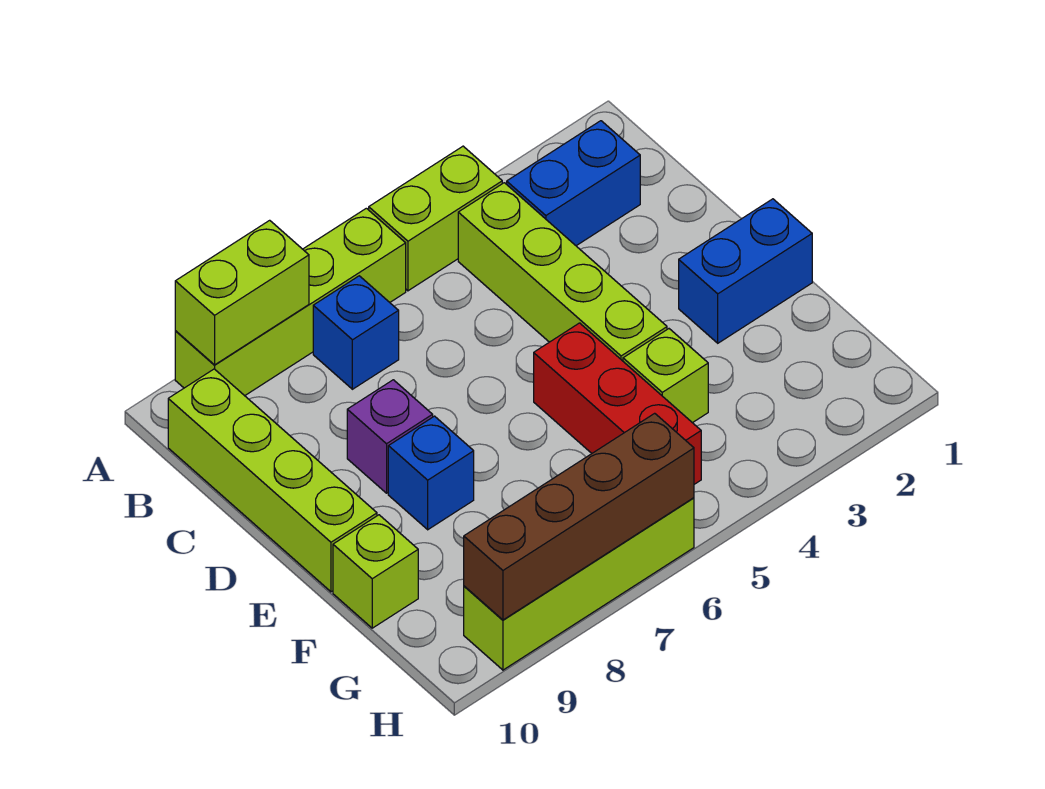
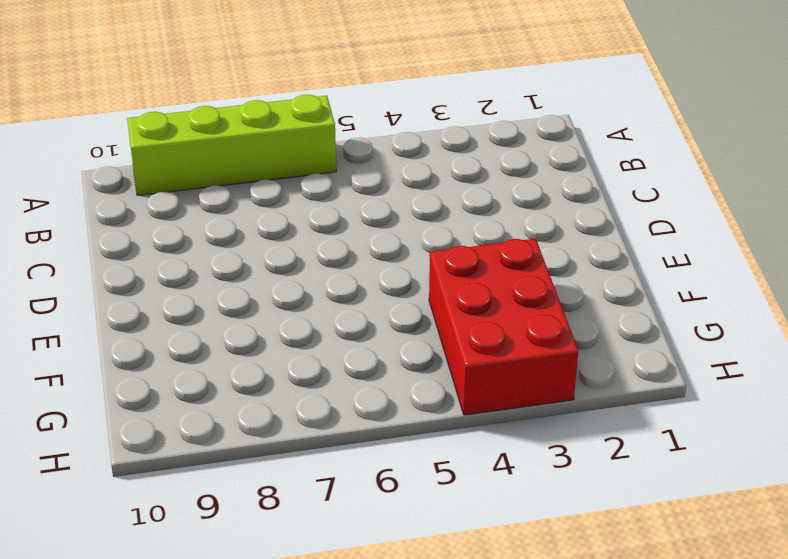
red 2x3 brick [429,239,578,415] -> lime 1x1 brick [623,329,708,423]
none -> lime 1x2 brick [369,146,502,291]
none -> blue 1x2 brick [507,121,640,246]
none -> lime 1x4 brick [458,183,667,361]

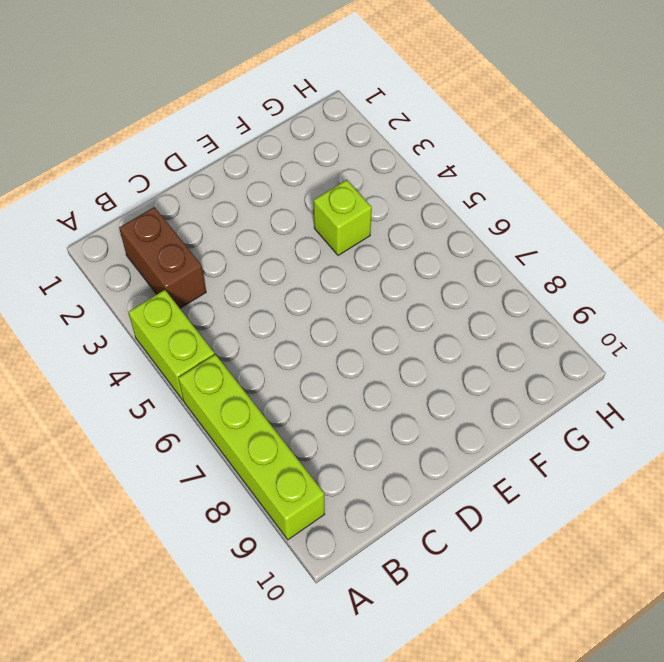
brown 1x2 brick [119,207,206,308] -> blue 1x2 brick [507,121,640,246]
none -> lime 1x4 brick [458,183,667,361]
none -> blue 1x1 brick [313,276,399,389]
none -> lime 1x4 brick [168,369,377,592]

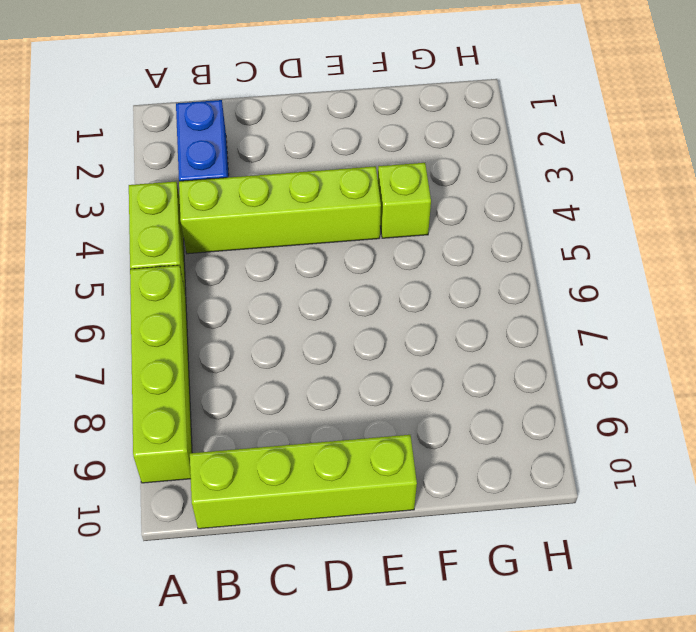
none -> blue 1x1 brick [313,276,399,389]
none -> purple 1x1 brick [347,380,433,493]
none -> blue 1x2 brick [679,199,812,343]

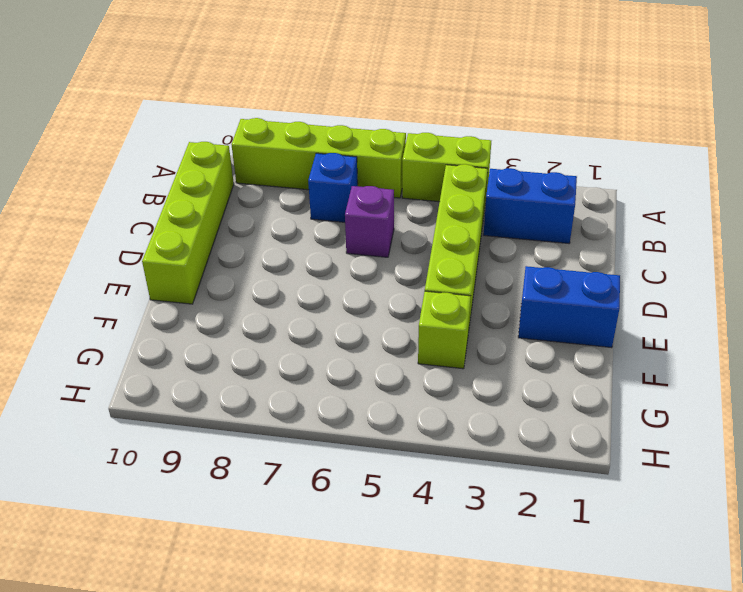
purple 1x1 brick [345,186,394,257] -> purple 1x1 brick moved to [347,380,433,493]
none -> red 1x3 brick [534,323,701,484]
none -> blue 1x1 brick [388,416,474,530]
none -> lime 1x1 brick [333,515,418,628]

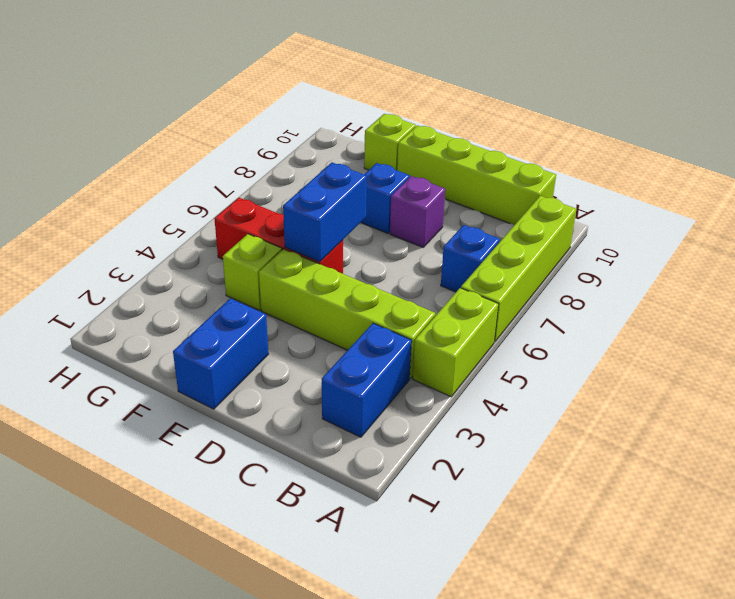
blue 1x2 brick [283,163,367,262] -> none
none -> lime 1x4 brick [464,498,694,670]
none -> lime 1x2 brick [175,220,309,365]
none -> brown 1x4 brick [464,413,694,620]

